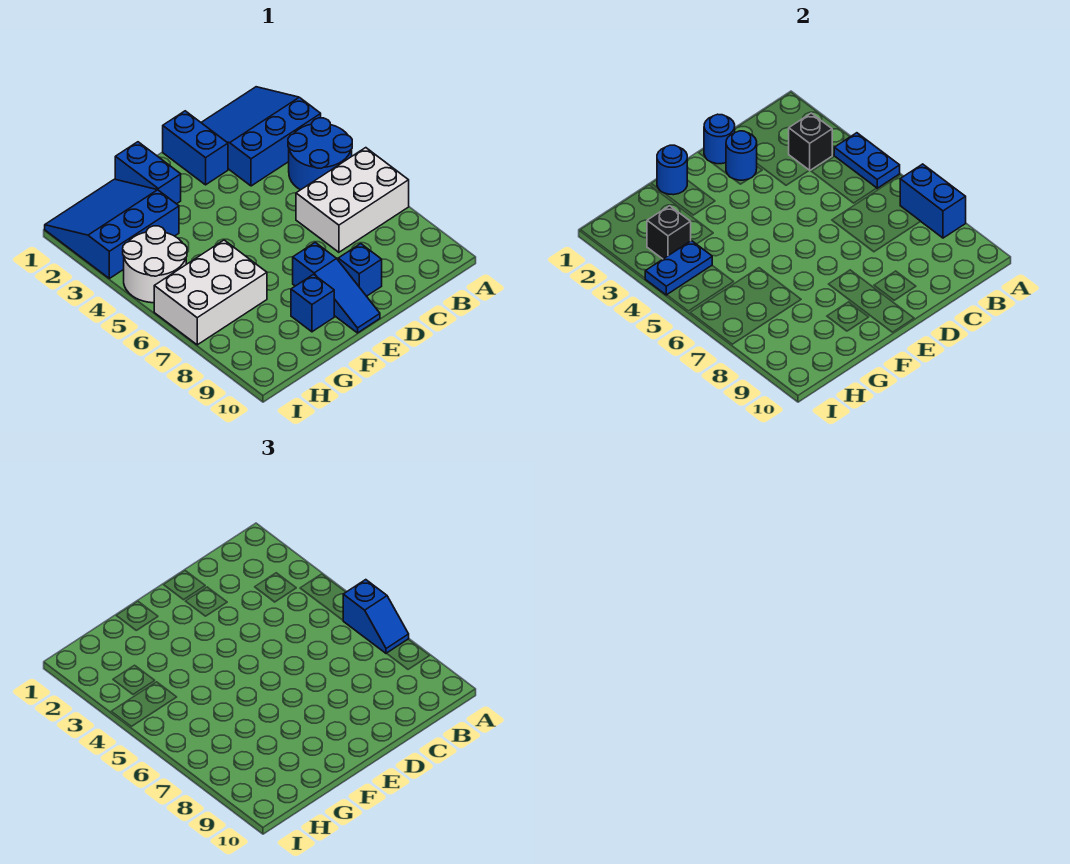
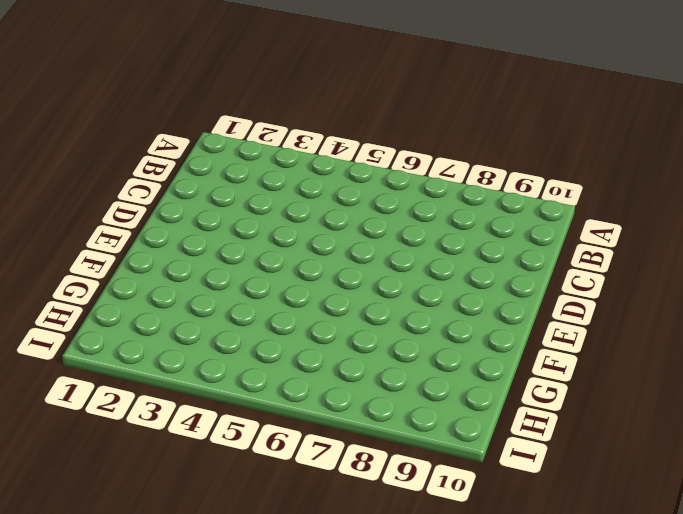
none -> blue 3x3 slope [201,87,321,186]
none -> blue 2x2 round brick [288,118,352,190]
none -> white 2x3 brick [296,148,409,252]

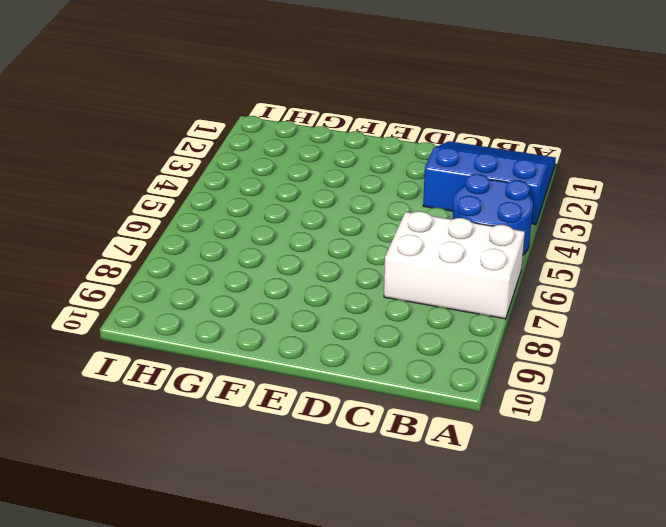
none -> blue 1x2 brick [163,111,228,185]
none -> blue 1x1 brick [338,244,382,296]
none -> blue 1x3 slope [293,242,380,333]

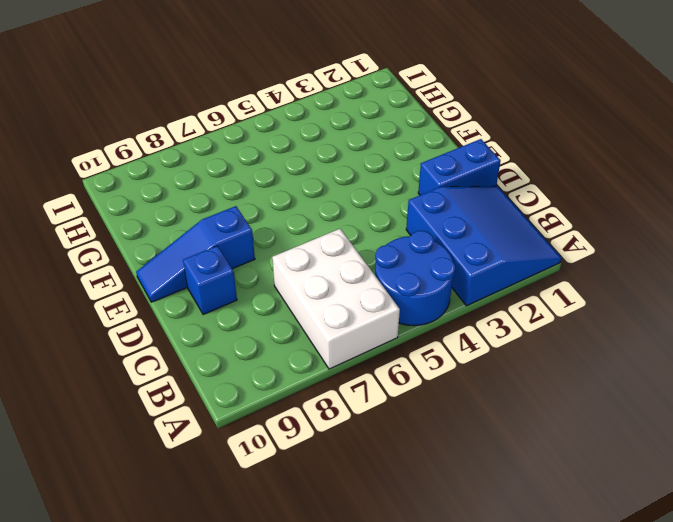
none -> blue 1x2 brick [115,142,181,204]
none -> blue 1x1 brick [291,274,334,332]
none -> blue 3x3 slope [45,179,179,278]

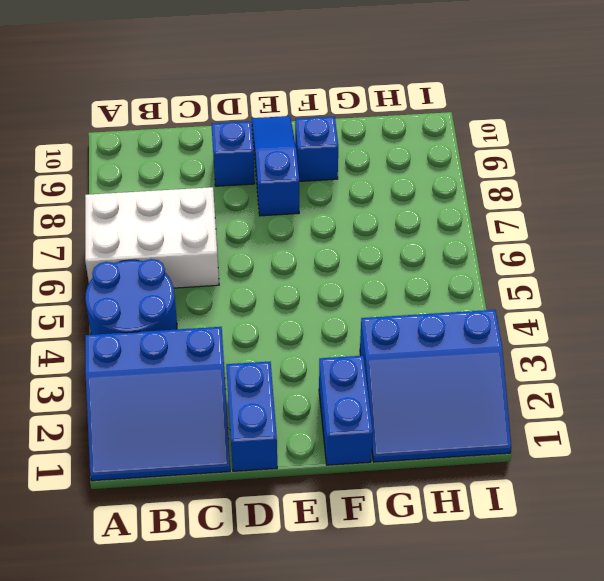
none -> white 2x3 brick [154,240,267,345]
none -> white 2x2 round brick [123,226,187,303]
none -> blue 1x2 plate [834,133,900,188]

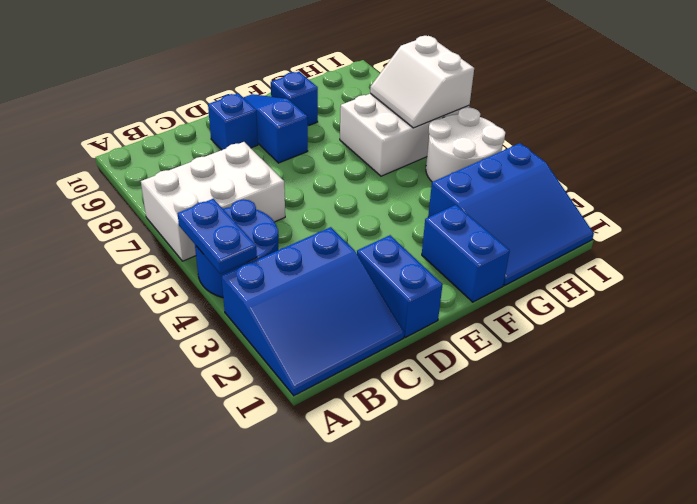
white 2x2 slope [370,36,474,128] -> none
none -> blue 1x2 brick [900,164,966,238]
none -> black 1x1 brick [789,113,832,170]
none -> blue 1x1 round brick [704,114,735,164]

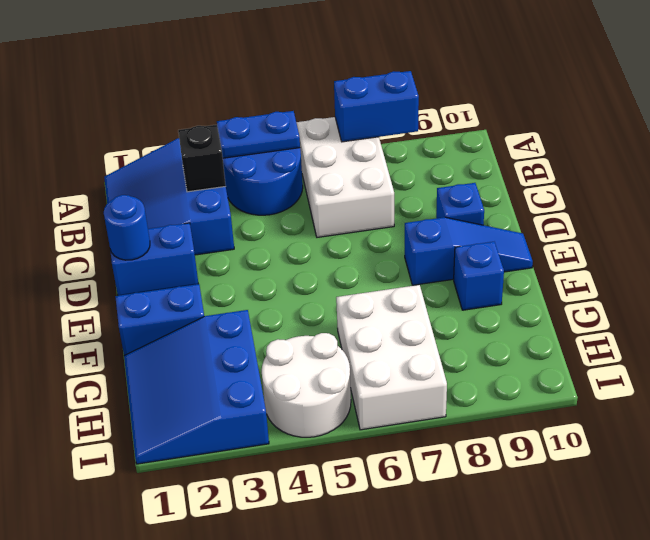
none -> blue 1x1 round brick [726,131,757,180]
none -> blue 1x1 round brick [657,145,687,195]
none -> black 1x1 brick [647,206,691,259]

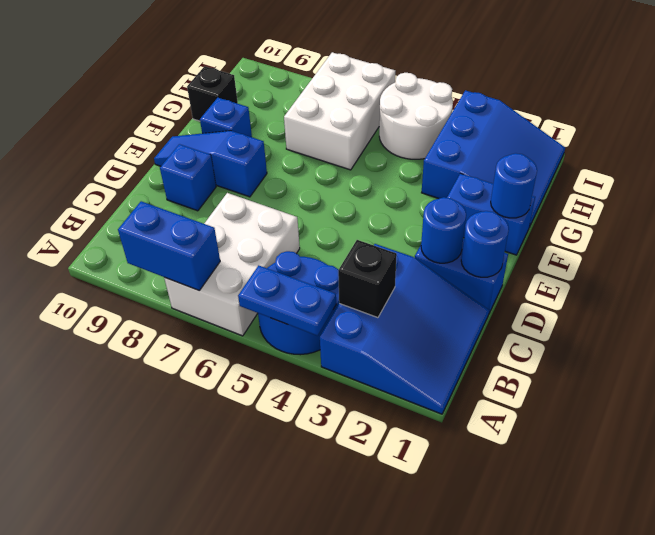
black 1x1 brick [187,66,238,121] -> black 1x1 brick moved to [647,206,691,259]
none -> blue 1x2 plate [645,241,712,295]
none -> blue 1x2 slope [343,580,409,653]

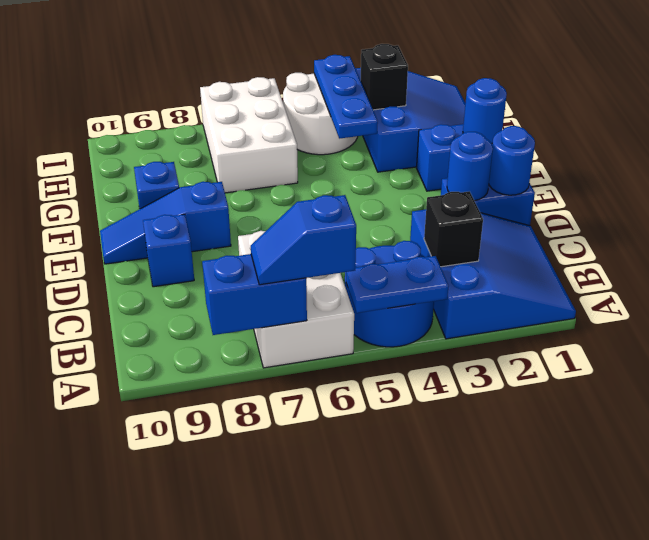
blue 1x3 plate [314,55,378,139] -> blue 1x2 plate [645,241,712,295]

